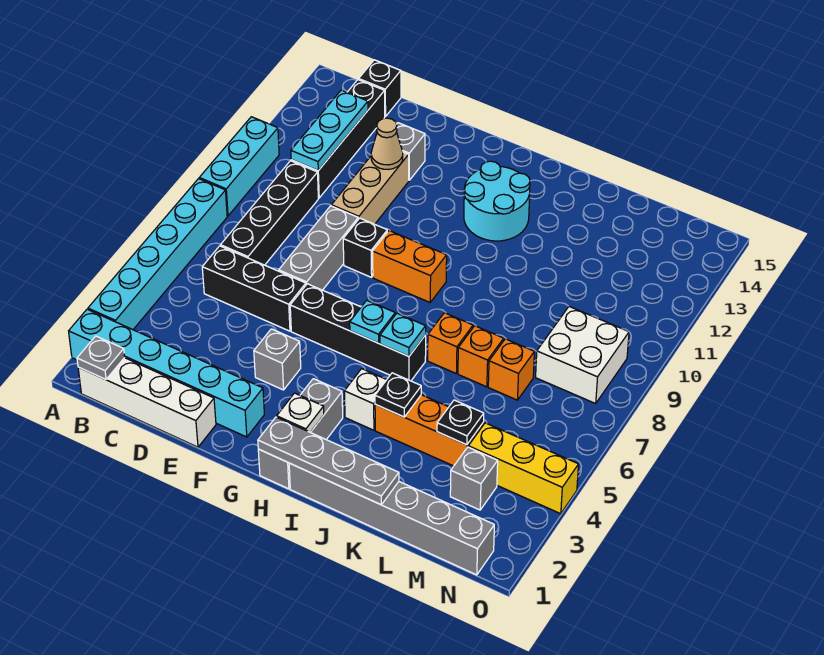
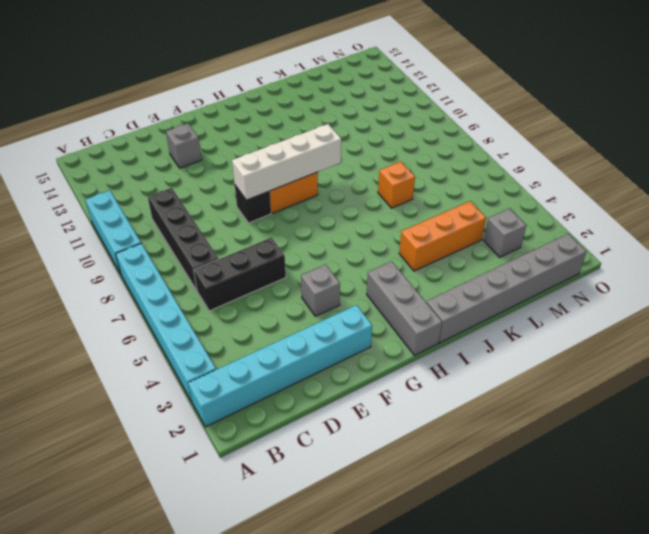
white 1x4 brick [232,124,341,200] -> white 1x4 brick moved to [78,358,216,447]
none -> black 1x4 brick [291,80,385,198]
none -> black 1x1 brick [359,60,401,117]
none -> grey 1x3 brick [279,206,358,290]
none -> tan 1x3 brick [331,152,409,224]

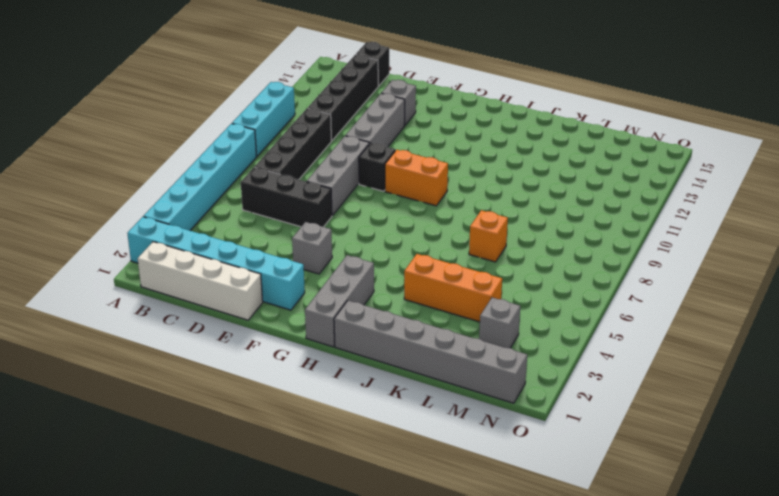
grey 1x3 brick [345,93,405,147] -> tan 1x3 brick [331,152,409,224]
none -> black 1x4 brick [290,284,426,381]
none -> cyan 2x2 round brick [464,161,530,241]
none -> white 1x1 brick [344,369,387,430]
none -> orange 1x1 brick [428,313,473,373]

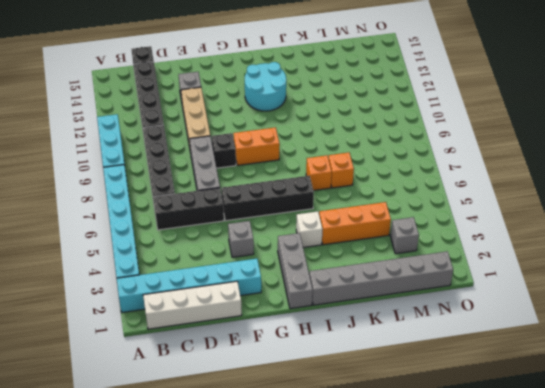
none -> orange 1x1 brick [488,339,534,400]
none -> yellow 1x3 brick [468,423,579,514]
none -> white 2x2 brick [536,307,629,403]
none -> grey 1x1 plate [77,336,125,380]

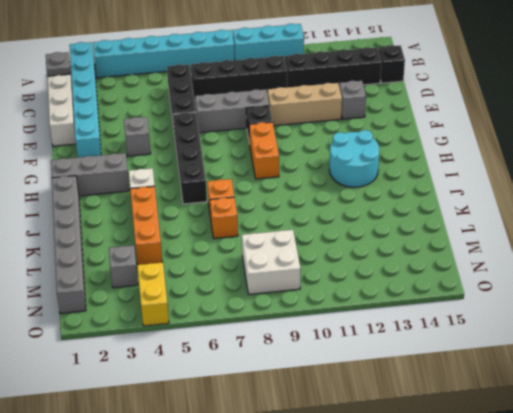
yellow 1x2 brick [137,262,169,326] -> yellow 1x3 brick [468,423,579,514]
none -> orange 1x1 brick [488,339,534,400]
none -> cyan 1x3 plate [291,90,368,170]
none -> tan 1x1 cone [371,118,403,169]
none -> grey 1x4 plate [258,417,399,505]

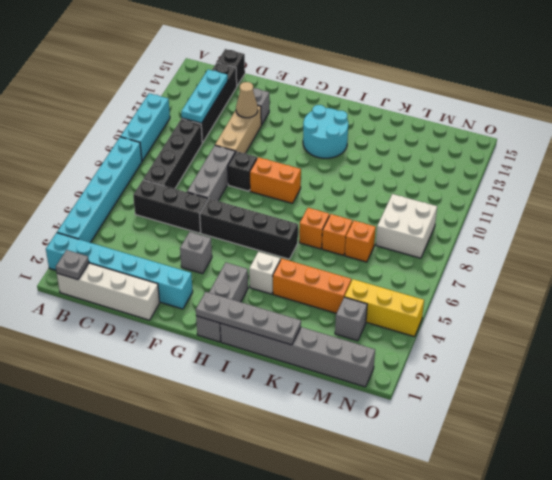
none -> white 1x1 plate [277,393,324,432]
none -> cyan 1x1 plate [350,300,395,343]
none -> cyan 1x1 plate [380,313,426,356]
none -> black 1x1 plate [375,373,421,417]

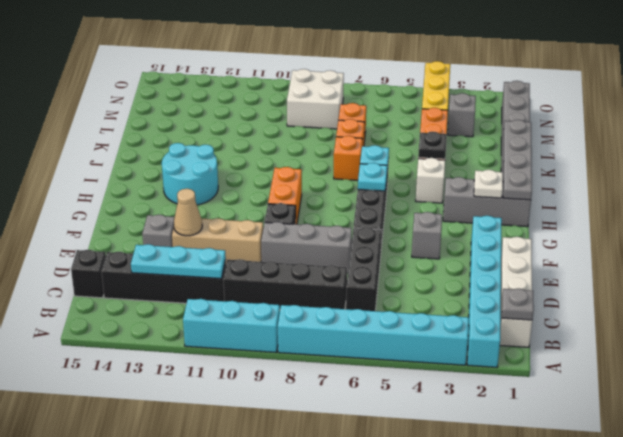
none -> black 1x1 plate [437,400,484,445]

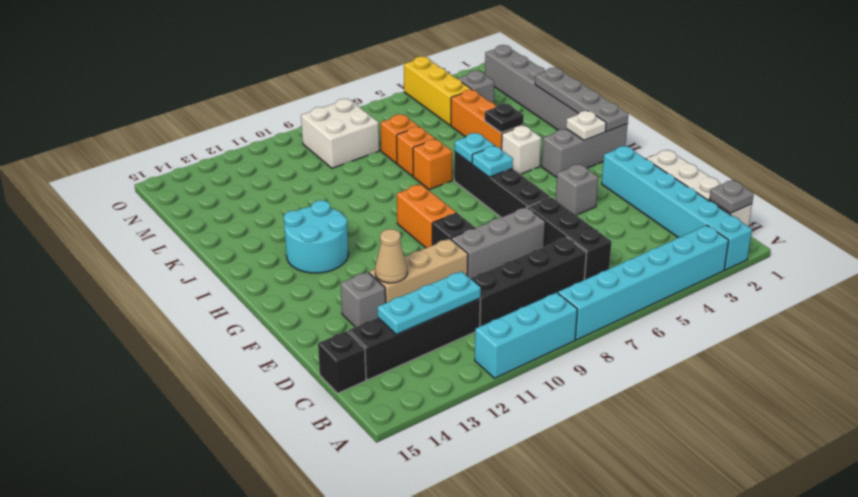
none -> black 1x1 plate [437,400,484,445]

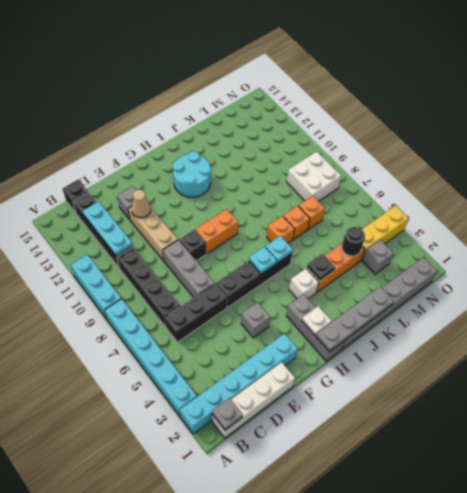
black 1x1 round brick [342,227,365,256] -> black 1x1 plate [437,400,484,445]

